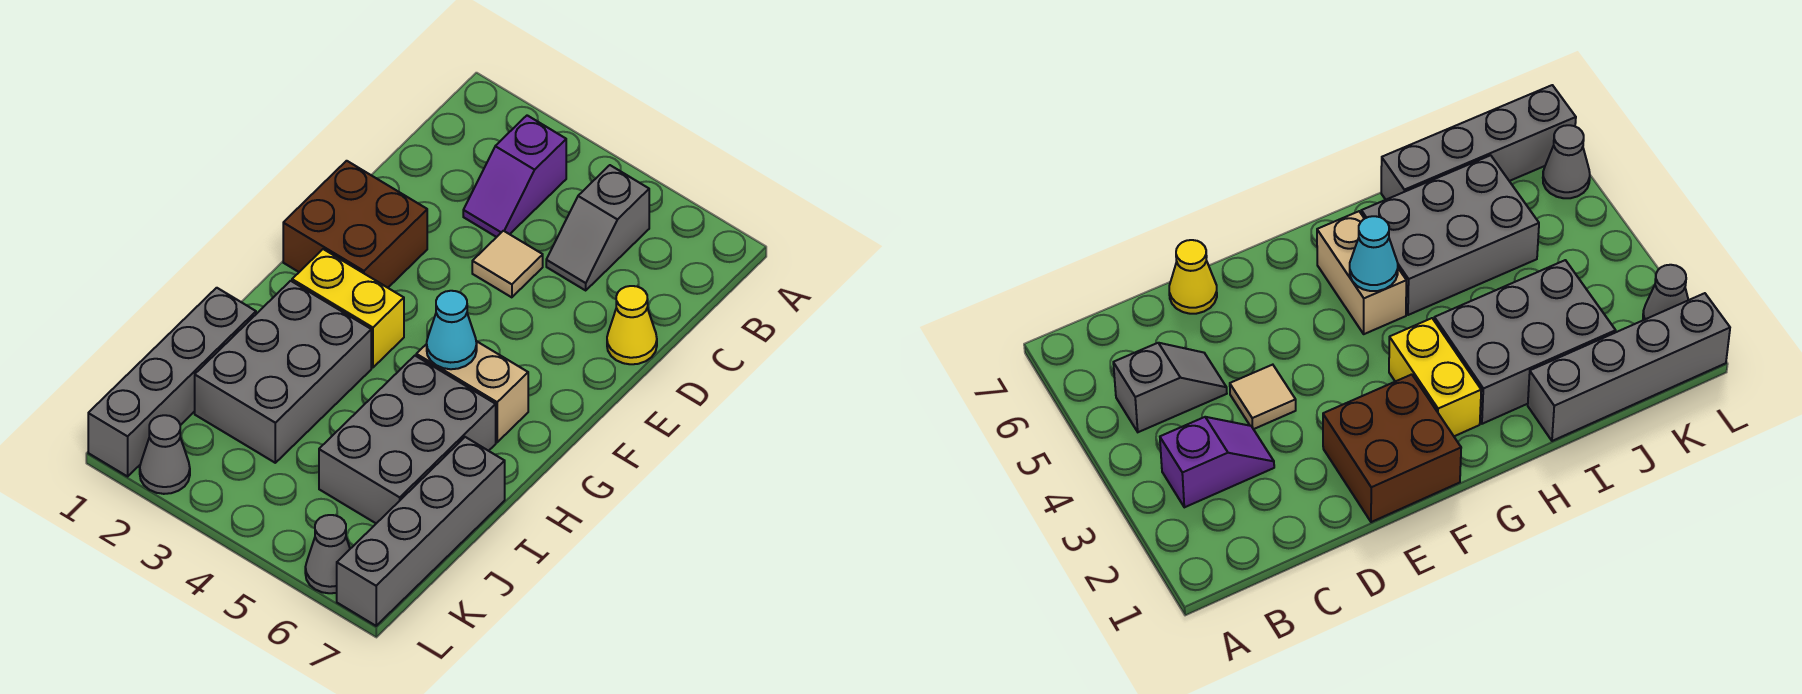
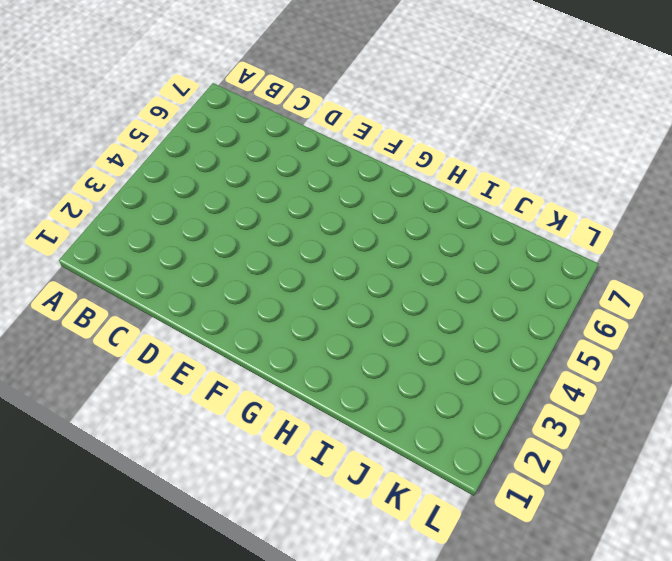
none -> purple 1x2 slope [463,115,566,237]
none -> grey 1x2 slope [546,165,649,290]
none -> tan 1x1 tile [472,231,543,297]

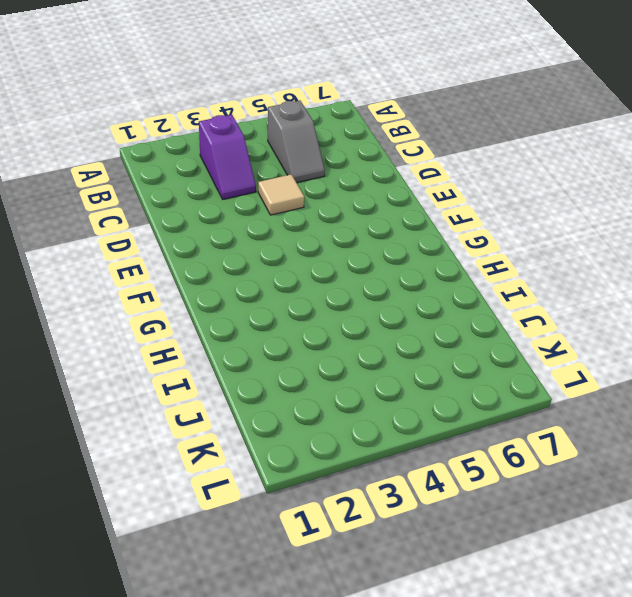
none -> yellow 1x1 cone [607,286,657,364]
none -> brown 2x2 brick [283,161,427,288]
none -> yellow 1x2 brick [292,249,404,368]

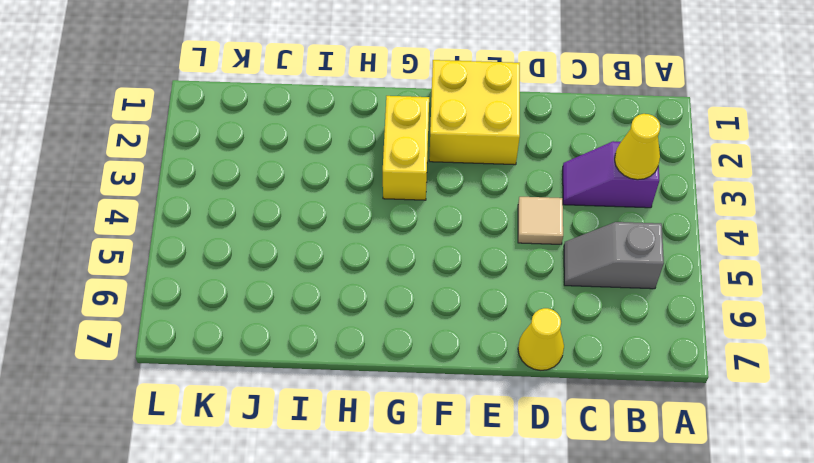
yellow 1x1 cone [615,114,660,180] -> none
yellow 2x2 brick [429,60,520,165] -> brown 2x2 brick [283,161,427,288]
none -> tan 1x2 brick [416,341,528,442]
none -> grey 2x3 brick [195,281,371,463]
none -> grey 2x3 brick [319,356,496,523]

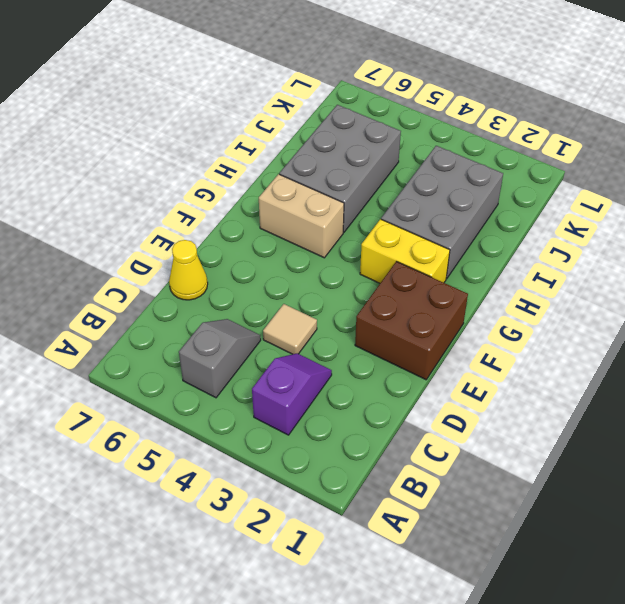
none -> grey 1x4 brick [88,288,256,476]
none -> grey 1x4 brick [337,437,505,626]
none -> grey 1x1 cone [140,415,190,494]

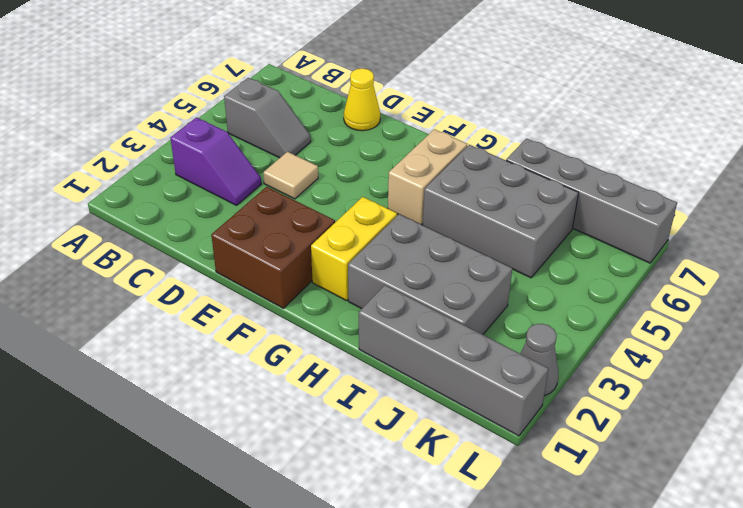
none -> grey 1x1 cone [305,515,350,593]
none -> cyan 1x1 cone [427,291,477,369]

